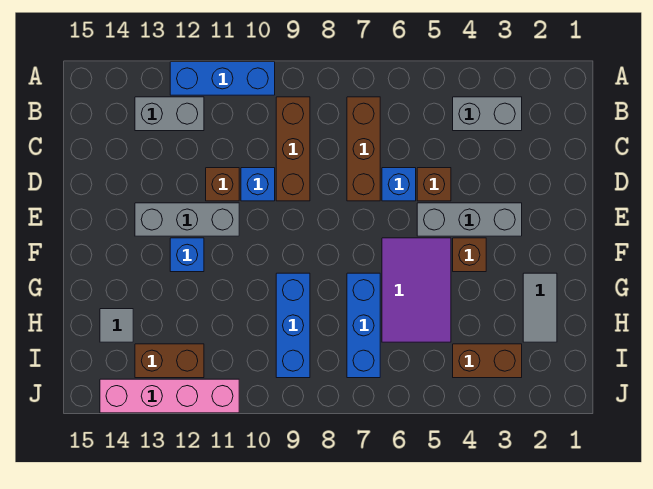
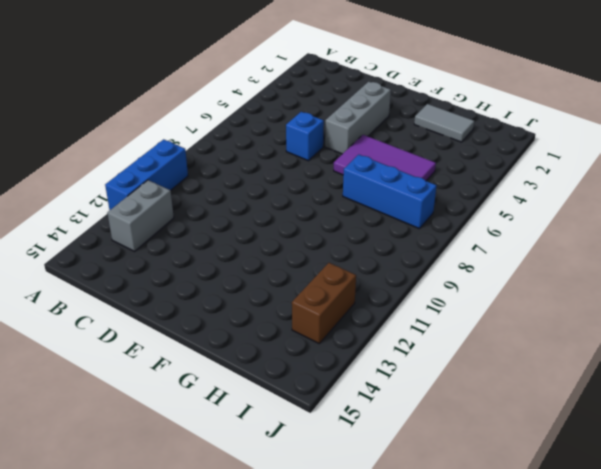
none -> grey 1x2 brick [453,97,522,131]
none -> brown 1x3 brick [347,97,380,201]
none -> brown 1x3 brick [276,97,310,201]

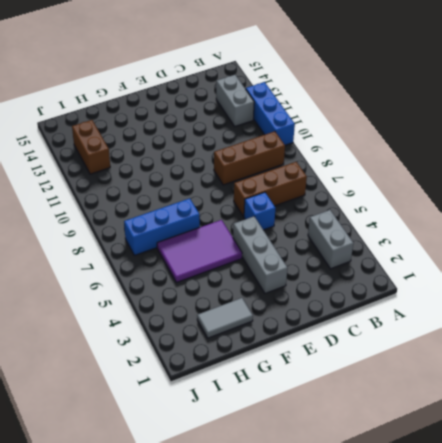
none -> brown 1x1 brick [417,168,451,201]
none -> blue 1x1 brick [241,168,275,201]
none -> brown 1x1 brick [206,168,239,201]

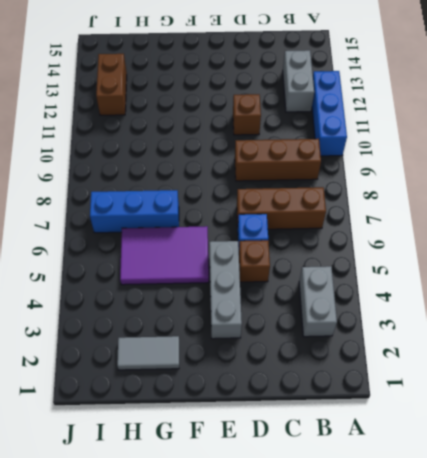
none -> blue 1x1 brick [241,168,275,201]
none -> grey 1x3 brick [135,203,239,236]
none -> brown 1x1 brick [453,238,486,272]

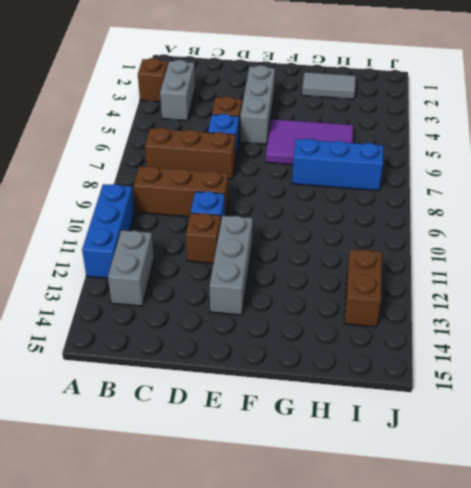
brown 1x1 brick [138,58,168,102] -> brown 1x1 brick moved to [453,238,486,272]
none -> blue 1x1 brick [170,238,204,272]
none -> blue 1x3 brick [276,273,310,378]
none -> grey 1x1 tile [100,309,133,342]

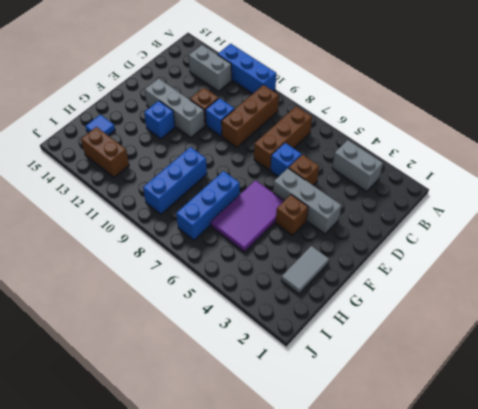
blue 1x1 tile [85,115,115,135] -> grey 1x1 tile [100,309,133,342]
none -> brown 1x2 brick [453,344,522,378]
none -> pink 1x4 brick [100,379,239,413]

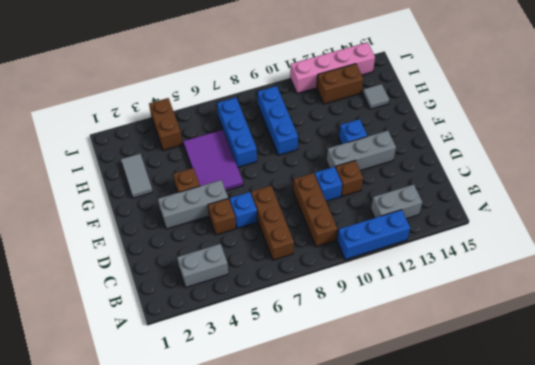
brown 1x2 brick [149,98,182,150] -> brown 1x2 brick turned to [453,344,522,378]

